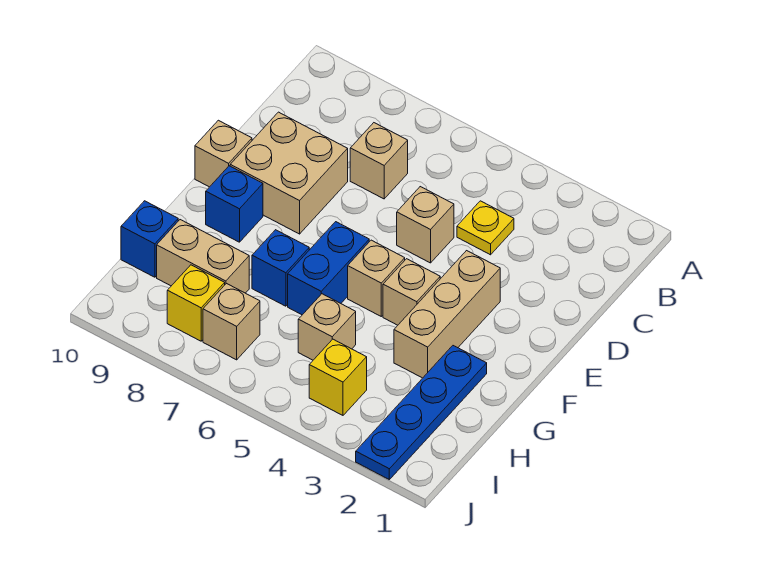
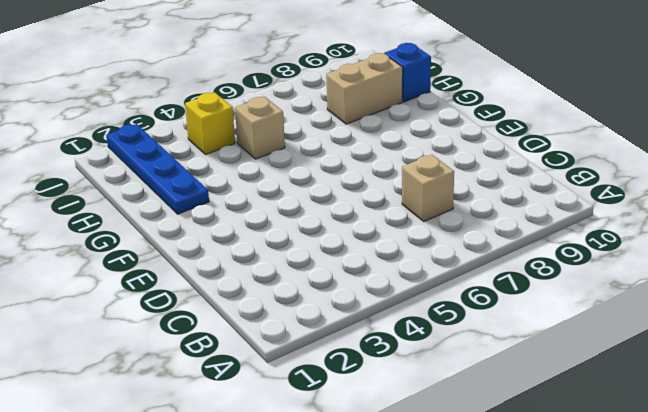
none -> yellow 1x1 plate [457,201,514,255]
none -> tan 1x1 brick [397,187,454,263]
none -> tan 2x2 brick [230,112,348,234]

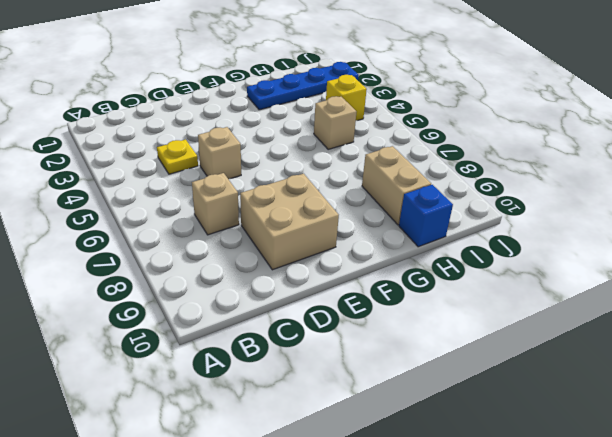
none -> tan 1x3 brick [394,251,500,378]
none -> tan 1x1 brick [195,120,252,187]
none -> tan 1x1 brick [383,259,440,325]

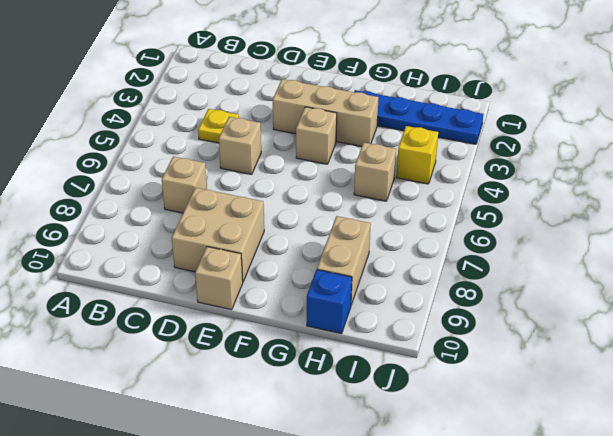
none -> tan 1x1 brick [348,240,405,316]
none -> blue 1x2 brick [288,222,369,315]
none -> blue 1x1 brick [206,166,263,242]

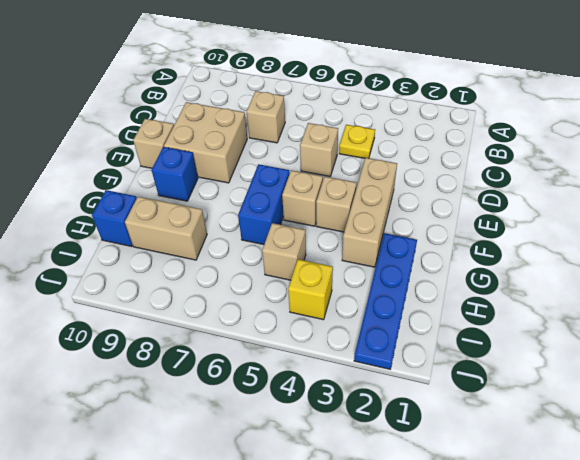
none -> blue 1x1 brick [252,230,309,306]
none -> tan 1x1 brick [203,284,260,360]
none -> yellow 1x1 brick [167,265,225,341]

